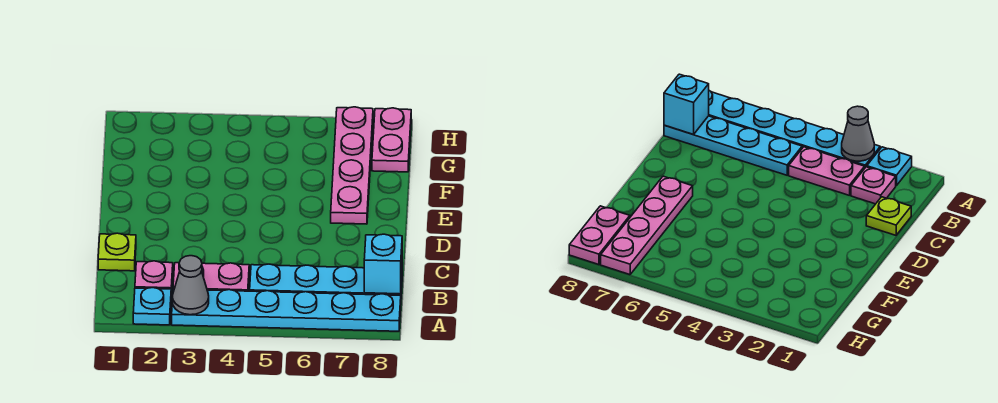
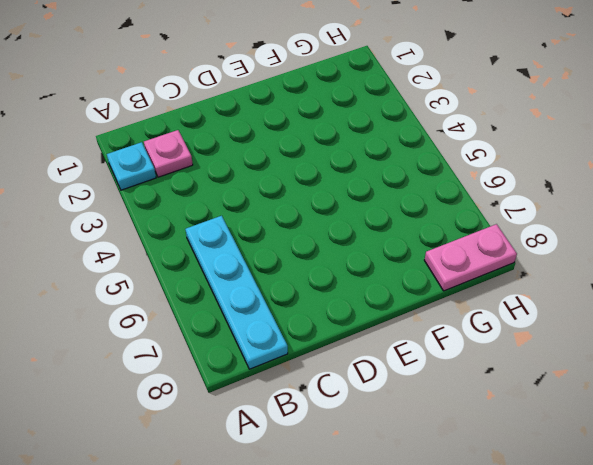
none -> cyan 1x6 plate [172,289,401,331]
none -> pink 1x2 plate [173,263,249,291]

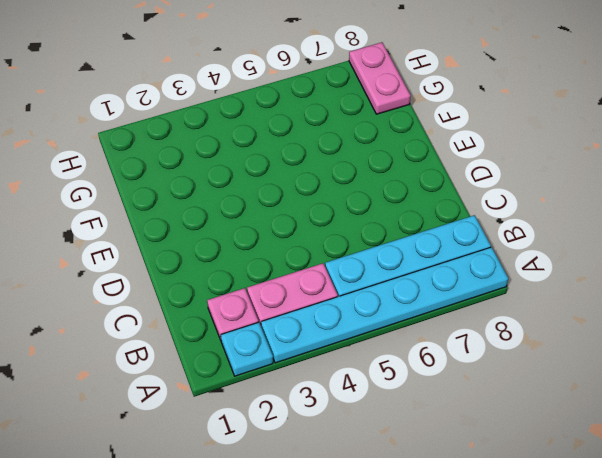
none -> lime 1x1 plate [98,233,136,271]
none -> pink 1x4 plate [331,107,373,224]

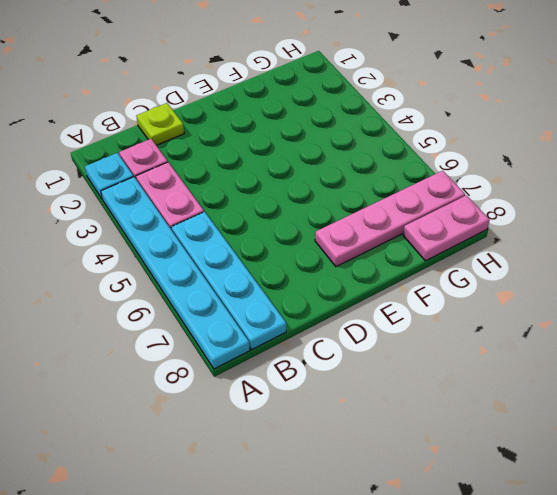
none -> grey 1x1 cone [172,256,209,315]
none -> cyan 1x1 brick [364,234,402,294]

